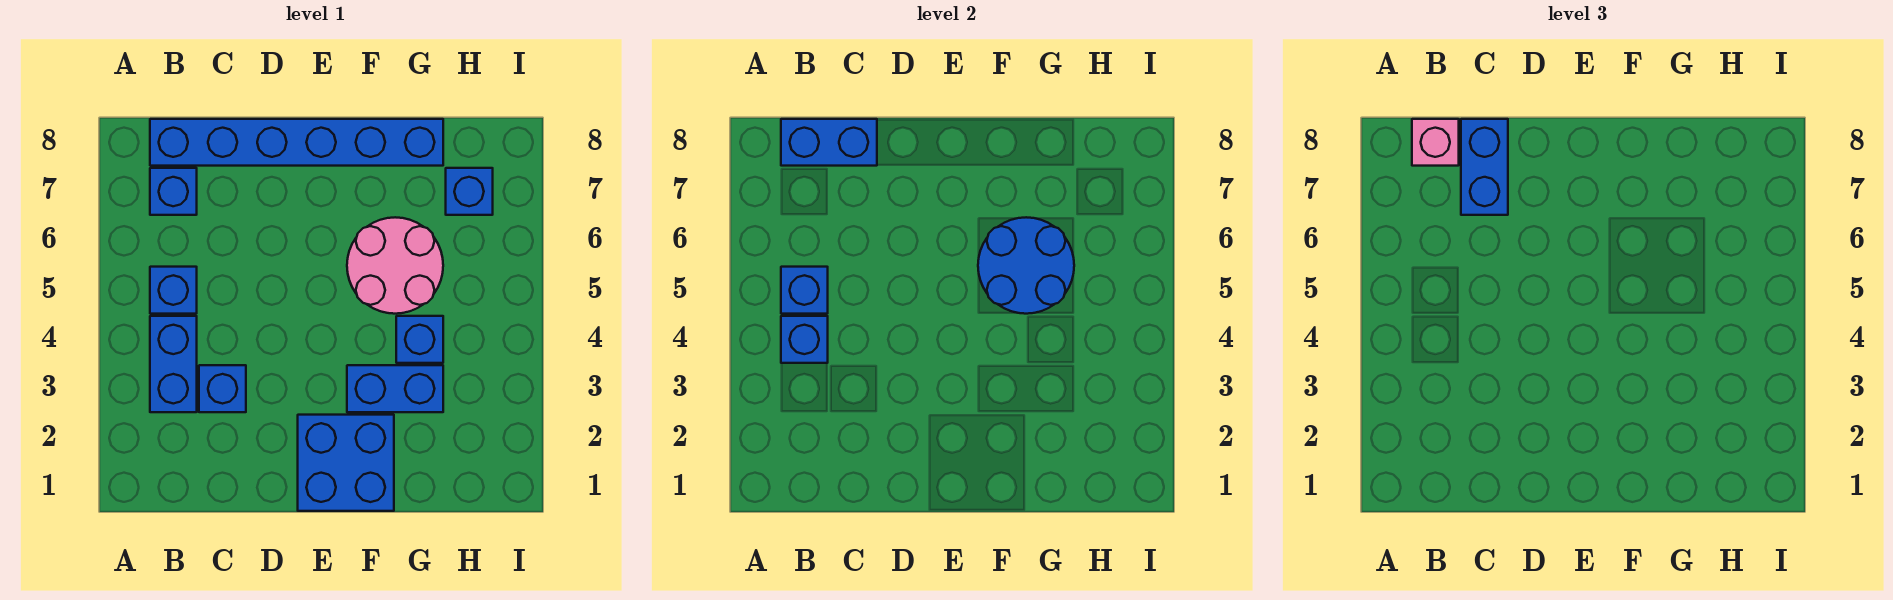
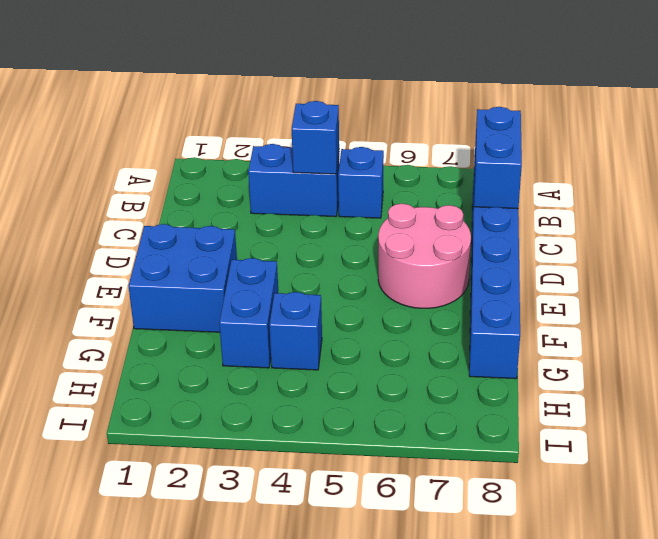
pink 2x2 round brick [378,204,471,308] -> pink 2x2 round brick moved to [347,217,443,314]
none -> blue 1x1 brick [150,168,197,215]
none -> blue 1x1 brick [199,365,246,412]
none -> blue 1x1 brick [446,168,493,215]

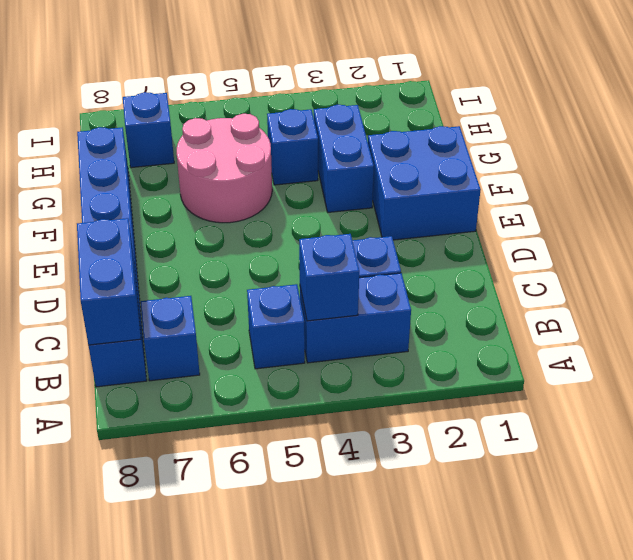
none -> blue 1x1 brick [781,267,828,314]
none -> blue 2x2 round brick [978,217,1074,314]
none -> pink 1x1 brick [1412,119,1459,166]

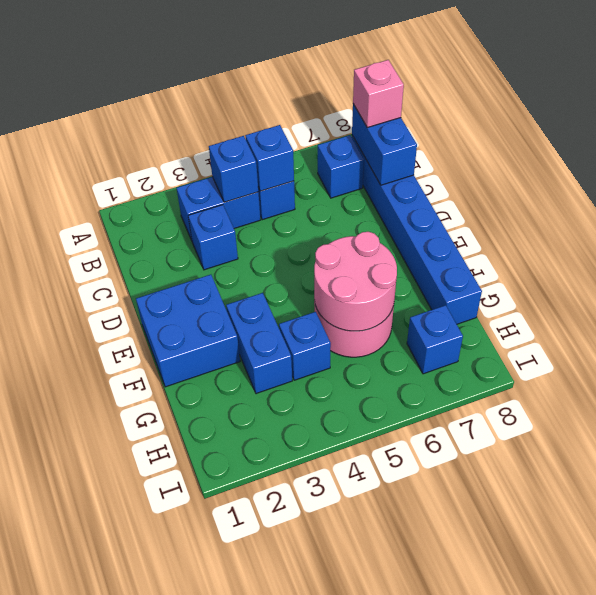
pink 2x2 round brick [314,232,397,331] -> blue 2x2 round brick [978,217,1074,314]
none -> blue 1x2 brick [1461,119,1508,215]

